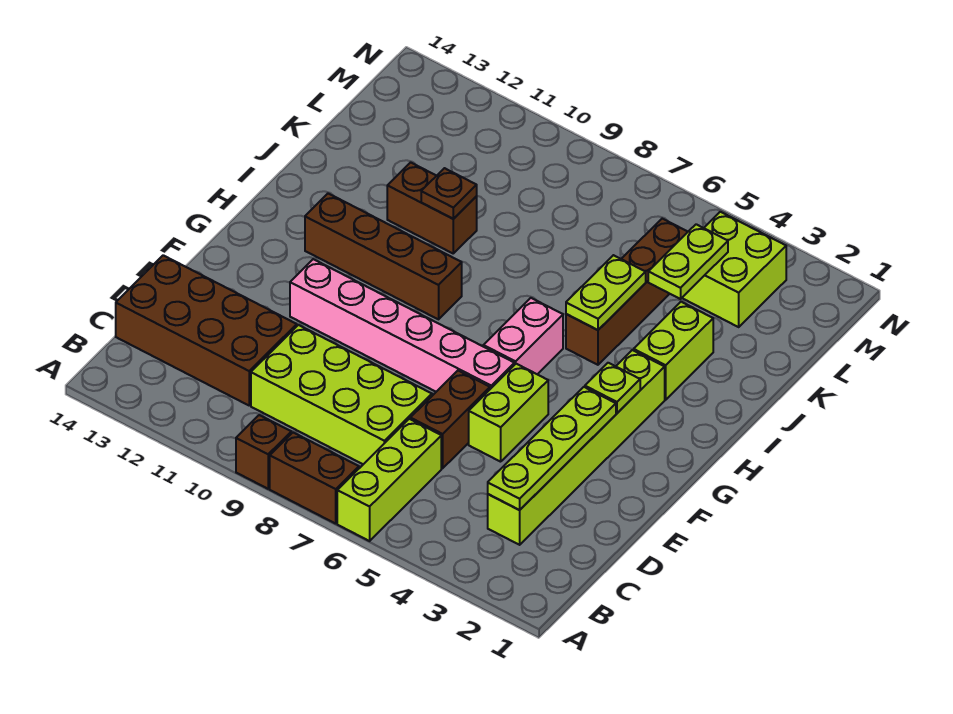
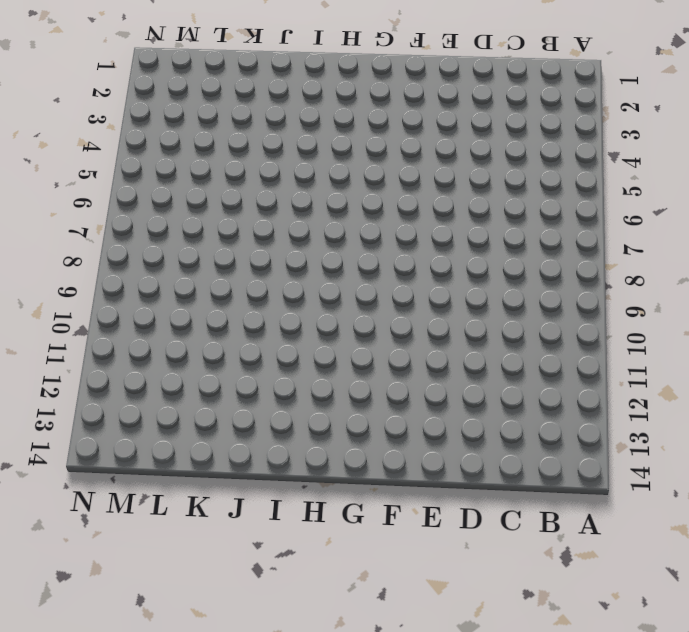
none -> lime 1x3 brick [337,419,441,541]
none -> brown 1x2 brick [270,433,359,524]
none -> brown 1x1 brick [236,415,291,489]

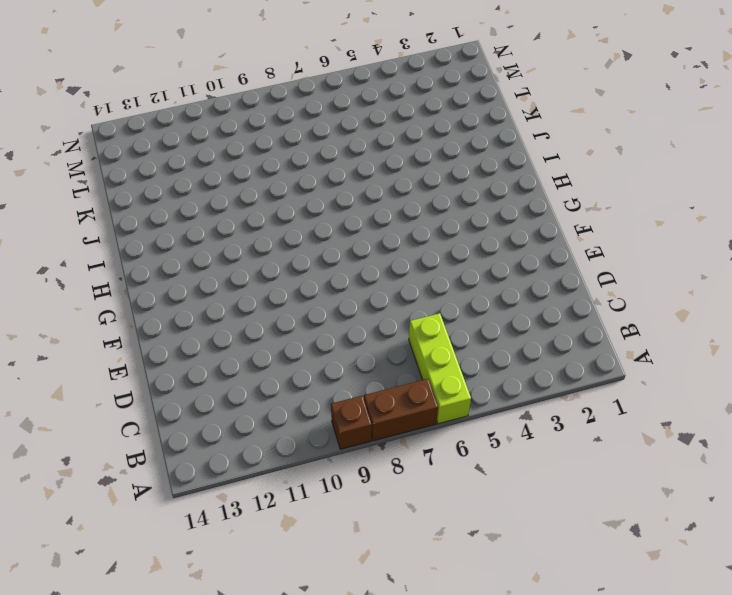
none -> lime 1x6 brick [488,350,665,545]
none -> lime 2x4 brick [251,325,432,464]
none -> brown 2x4 brick [116,255,297,405]

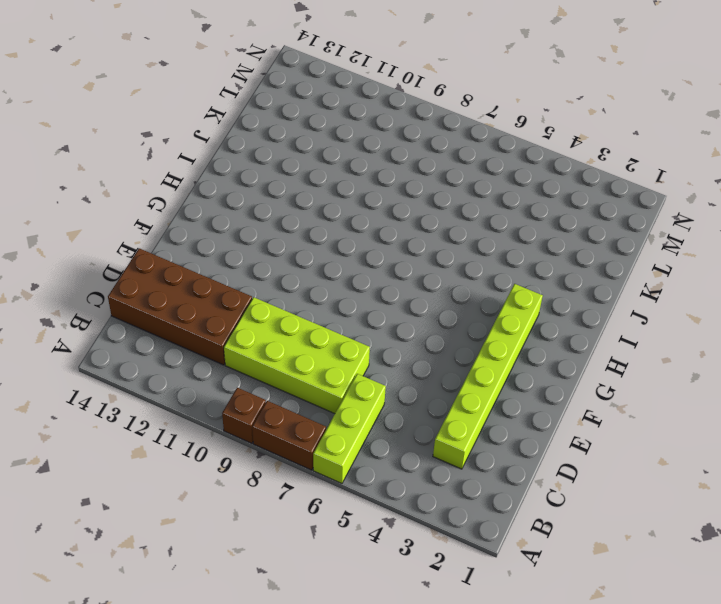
none -> brown 1x2 brick [410,371,490,468]
none -> lime 1x2 brick [469,364,548,462]
none -> pink 1x6 brick [290,259,514,392]

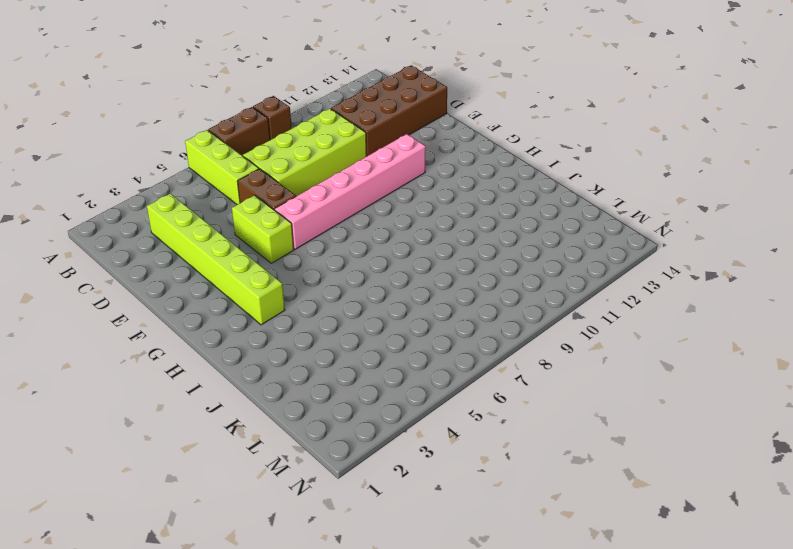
none -> pink 1x2 brick [483,298,563,374]
none -> brown 1x4 brick [305,193,462,319]
none -> lime 1x2 brick [634,302,713,400]

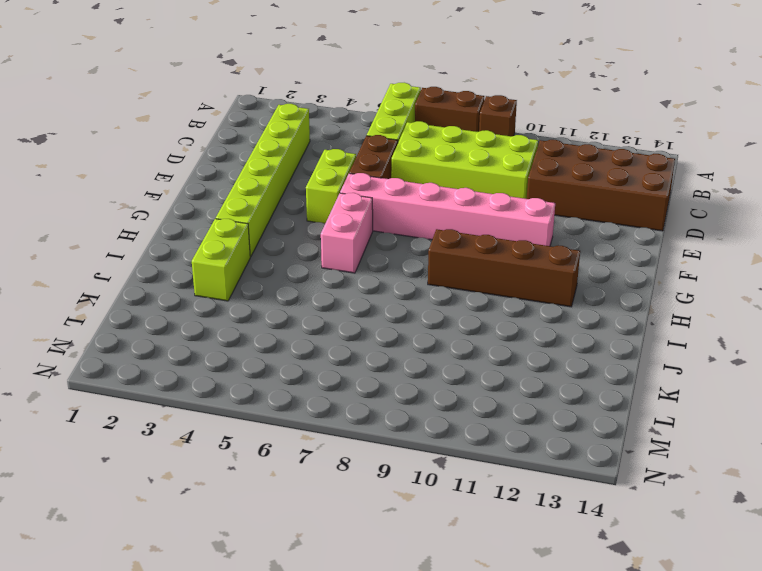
none -> brown 1x4 brick [566,219,688,365]
none -> brown 1x2 brick [387,162,477,253]
none -> lime 2x2 brick [682,212,786,327]

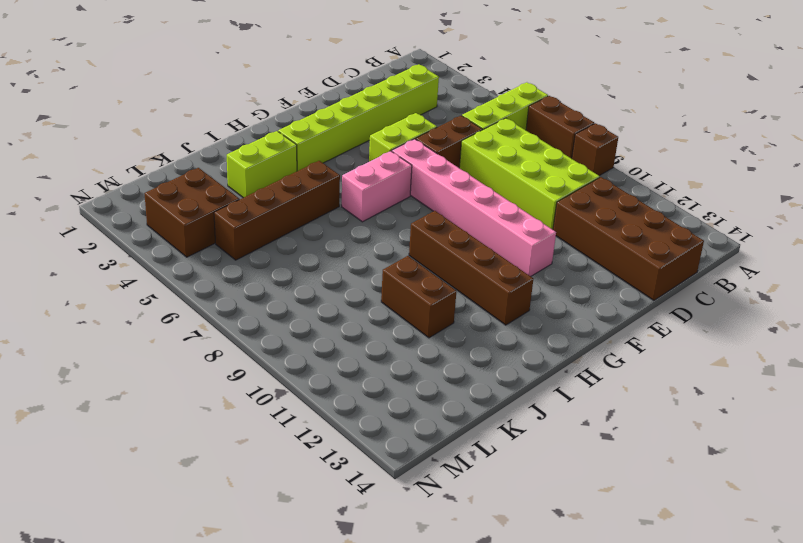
brown 2x2 brick [144,168,239,257] -> lime 2x2 brick [682,212,786,327]
none -> lime 1x4 plate [488,387,616,510]
none -> lime 1x1 plate [585,363,640,413]
none -> lime 1x2 plate [566,255,646,330]

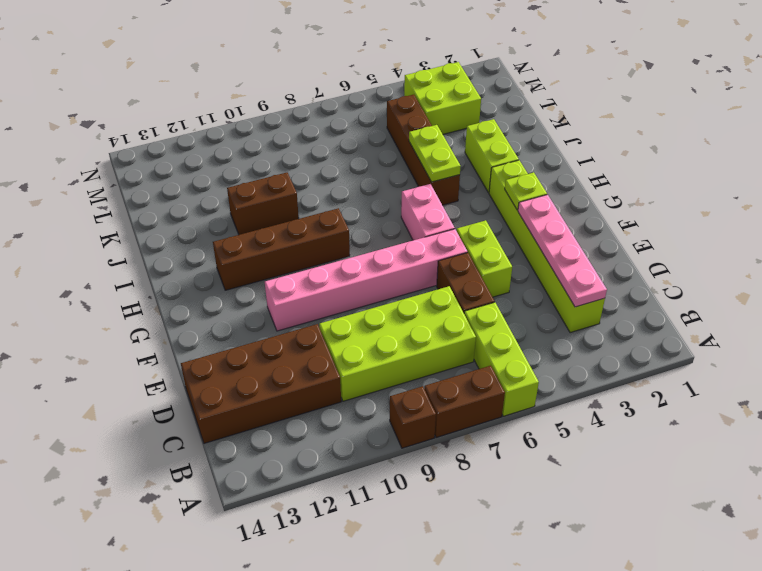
pink 1x4 plate [518,195,607,307] -> lime 1x4 plate [488,387,616,510]
none -> brown 1x1 plate [421,168,477,219]
none -> lime 1x2 plate [648,224,728,299]

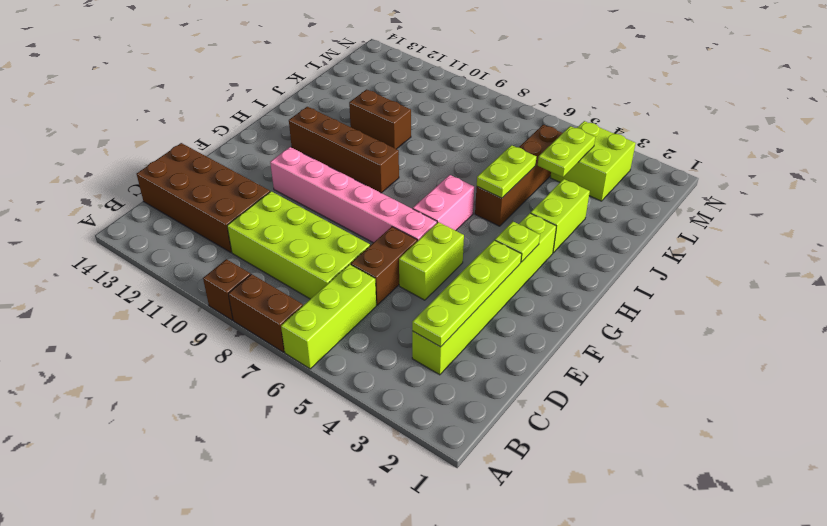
none -> brown 1x1 plate [421,168,477,219]

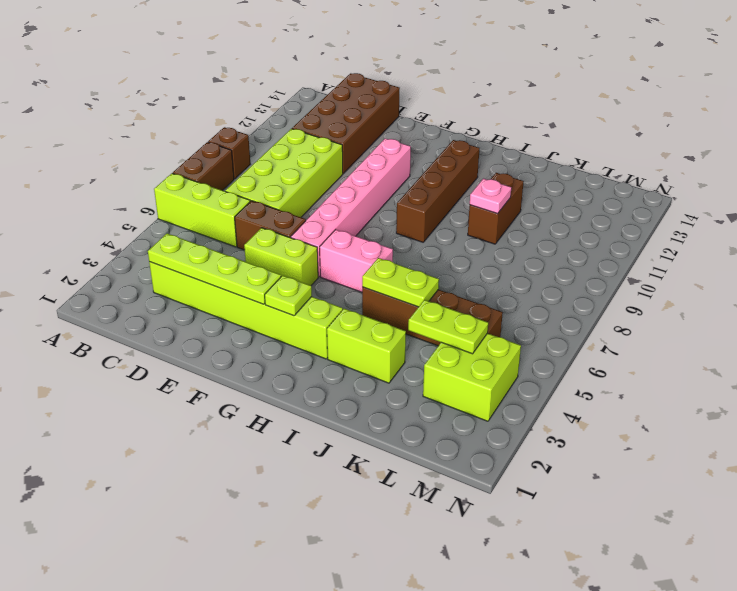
pink 1x1 plate [470,179,511,214] -> brown 1x1 plate [421,168,477,219]

